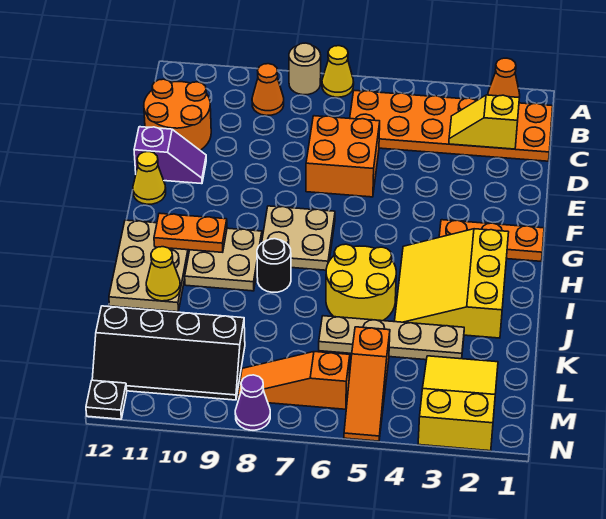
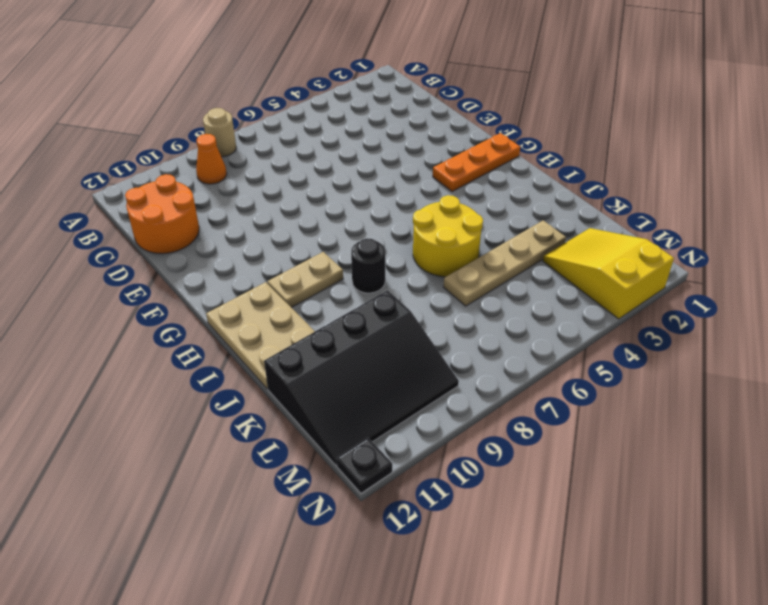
tan 1x2 plate [267,252,343,308] -> tan 2x2 plate [185,228,262,291]
black 3x4 slope [264,290,459,465] -> black 2x4 slope [92,306,245,400]
none -> orange 1x1 cone [488,58,520,98]
none -> yellow 1x1 cone [322,46,354,97]
none -> orange 2x6 plate [350,91,553,161]

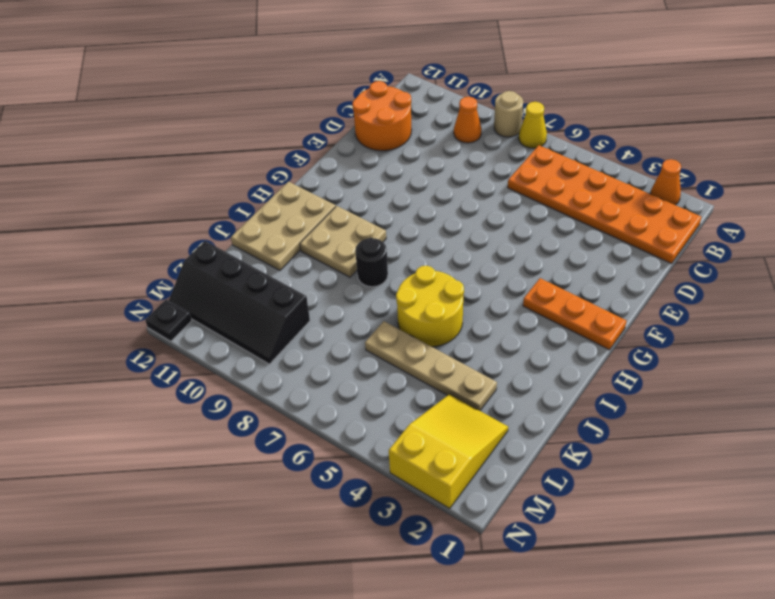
none -> orange 2x2 brick [306,116,380,197]
none -> purple 1x2 slope [134,127,206,184]
none -> yellow 1x1 cone [133,152,166,204]

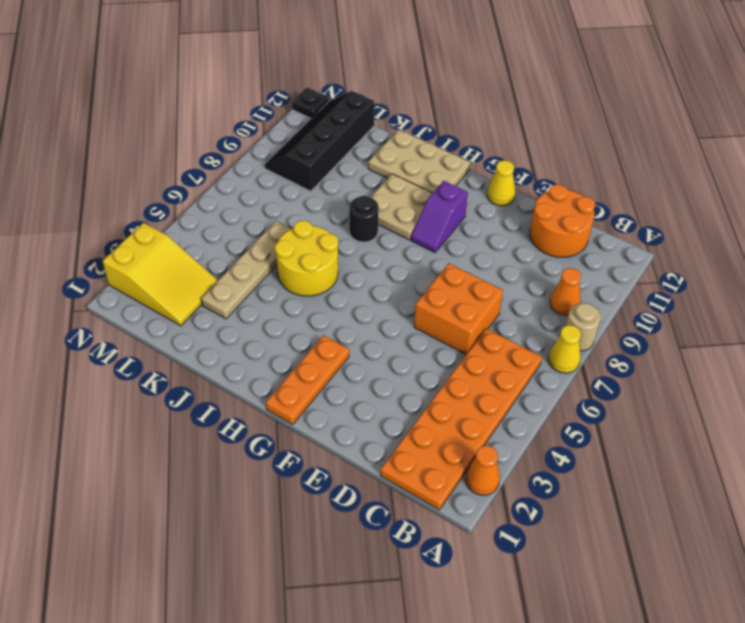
purple 1x2 slope [411,181,468,253] -> purple 1x2 slope moved to [134,127,206,184]
none -> tan 2x2 plate [262,206,335,270]
none -> yellow 3x3 slope [394,229,509,338]
none -> orange 1x3 slope [344,327,390,441]

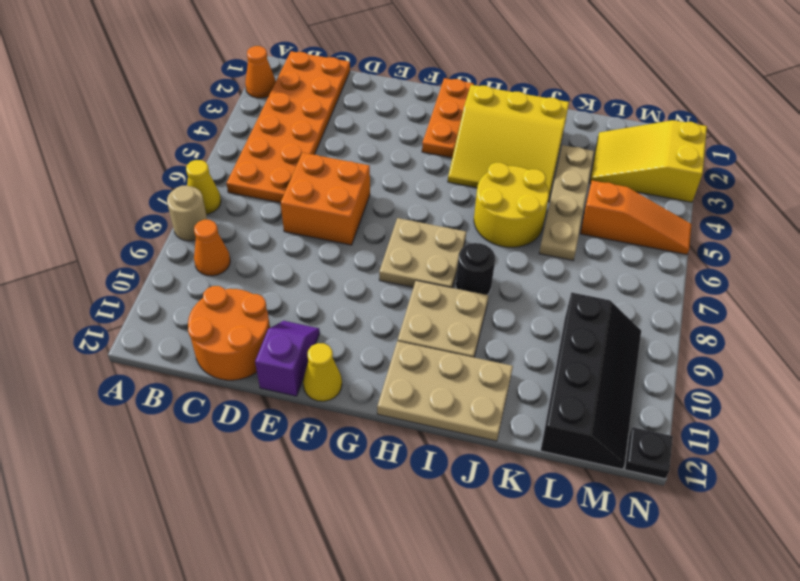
none -> orange 1x3 slope [238,352,350,409]
none -> purple 1x1 cone [235,375,270,430]
none -> yellow 1x2 slope [449,95,519,149]

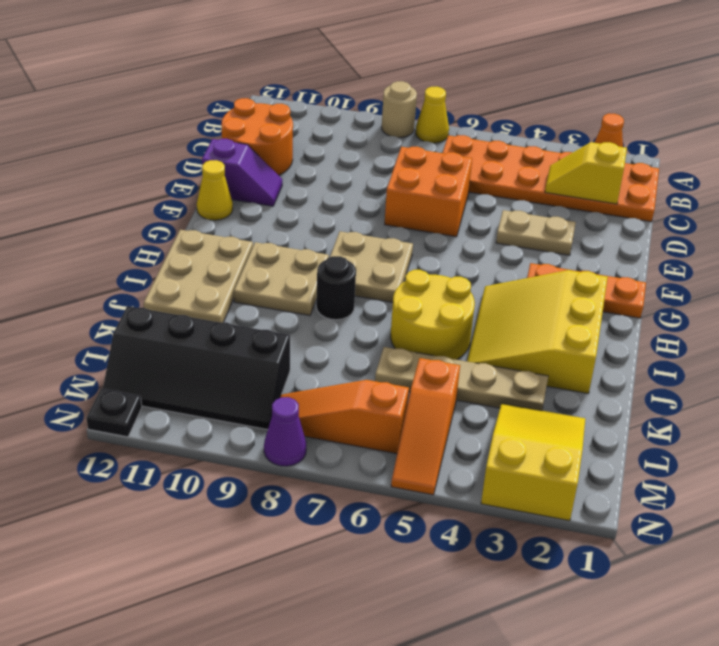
tan 1x2 plate [496,210,576,255] -> none
none -> orange 1x1 cone [252,64,284,116]
none -> orange 1x2 plate [154,213,227,252]
none -> yellow 1x1 cone [146,247,180,301]

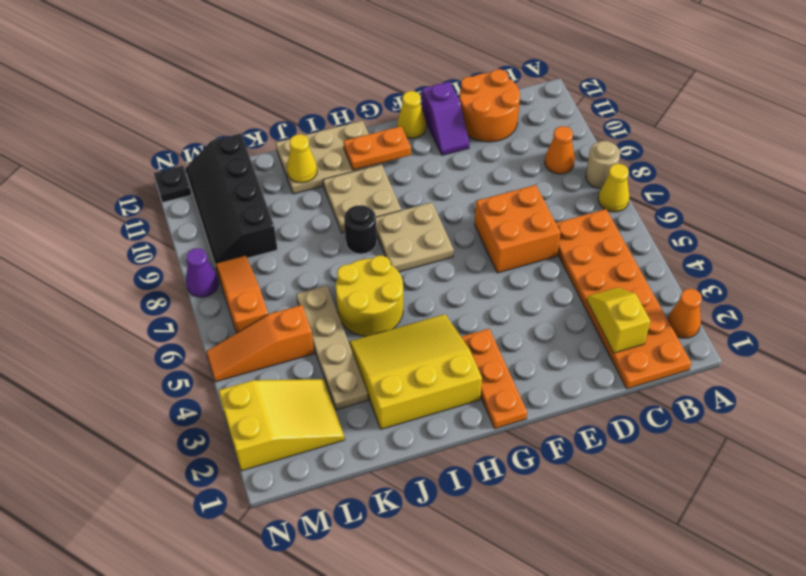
orange 1x2 plate [343,126,411,170] -> orange 1x2 plate turned to [154,213,227,252]

